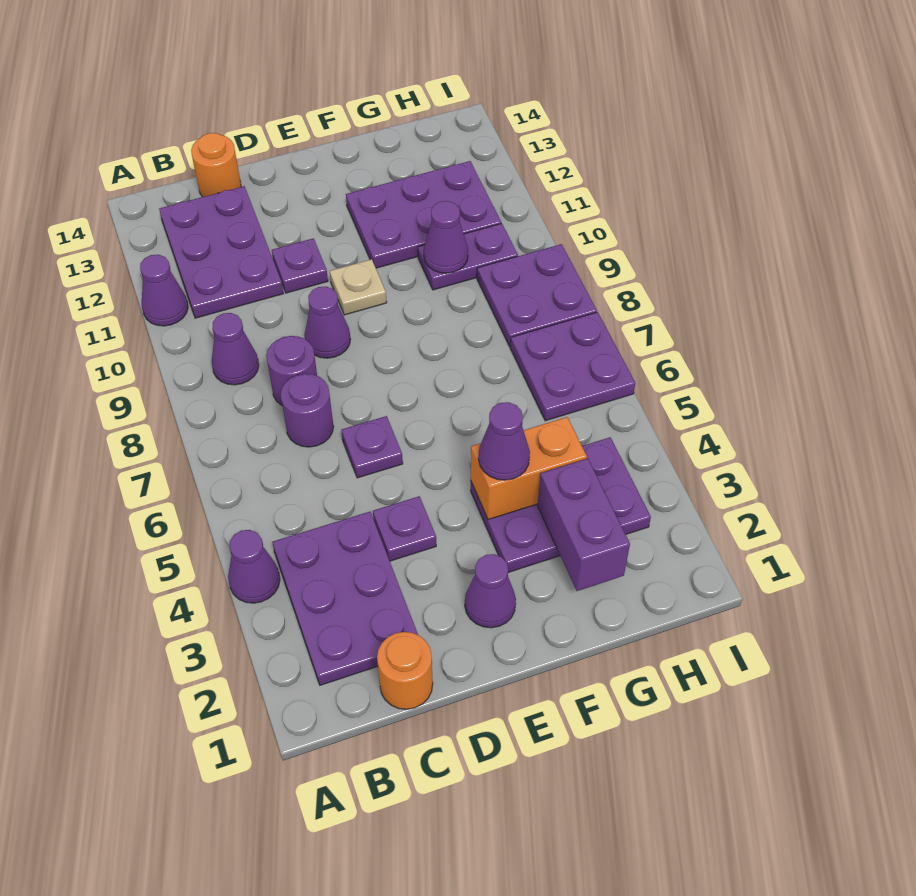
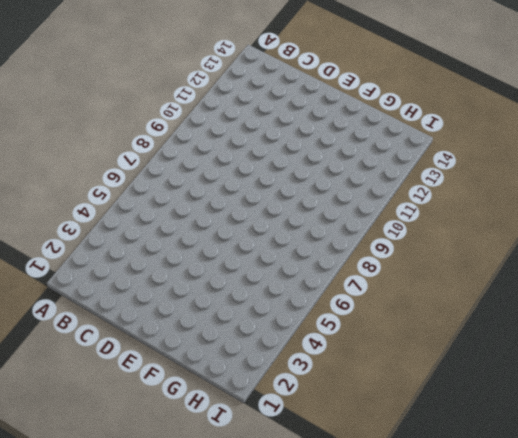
none -> purple 1x1 cone [228,530,280,603]
none -> purple 1x1 cone [140,255,188,326]
none -> purple 2x3 plate [272,512,418,685]

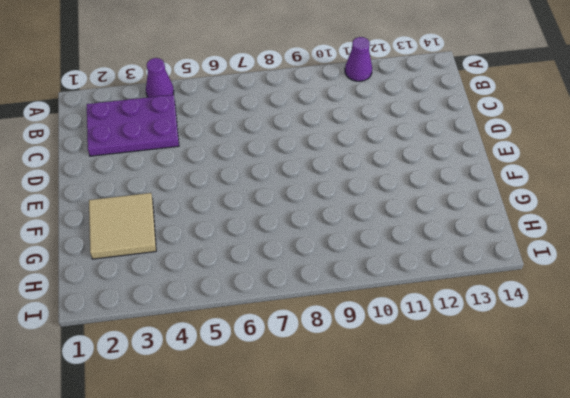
tan 2x2 tile [89,193,156,259] -> purple 2x3 plate [471,437,651,572]
none -> purple 1x1 cone [212,313,259,385]
none -> purple 2x3 plate [159,186,283,318]
none -> orange 1x1 round brick [377,632,433,709]

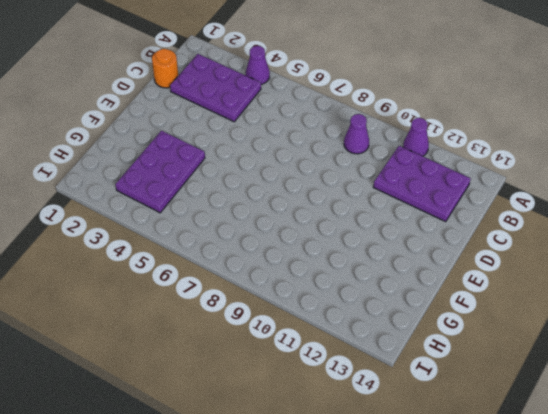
none -> purple 1x1 round brick [281,374,334,447]
none -> purple 1x1 round brick [266,336,317,405]
none -> orange 1x1 round brick [191,133,241,197]

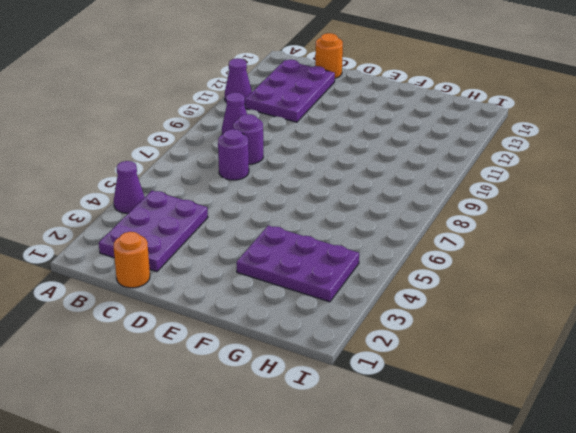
none -> purple 1x1 plate [373,496,436,561]
none -> purple 1x1 plate [341,416,403,478]
none -> purple 1x1 cone [304,287,351,358]

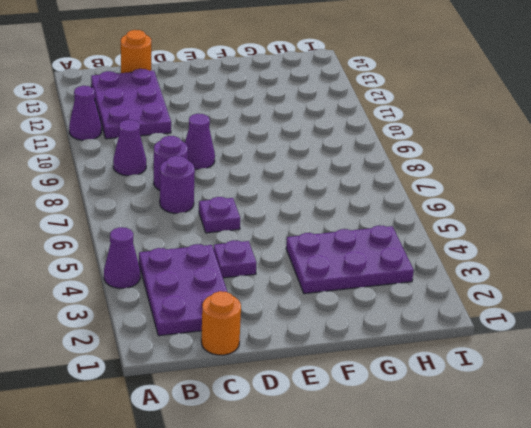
none -> purple 1x1 plate [272,238,328,293]
none -> purple 1x1 cone [465,554,516,628]
none -> tan 1x1 plate [330,259,387,315]

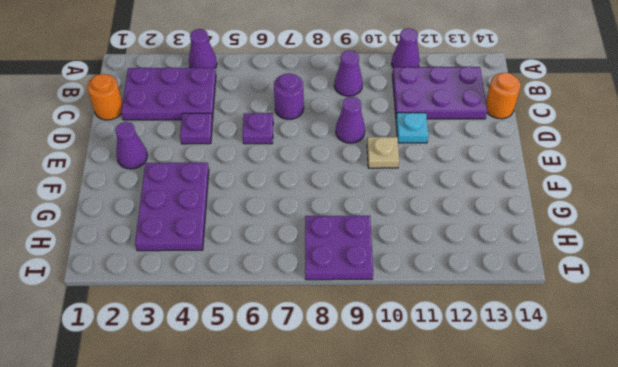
cyan 1x1 plate [396,113,429,143] -> purple 1x1 plate [272,238,328,293]
none -> purple 1x1 round brick [266,336,317,405]
none -> purple 2x3 plate [346,161,501,268]
none -> purple 1x2 plate [418,223,518,290]

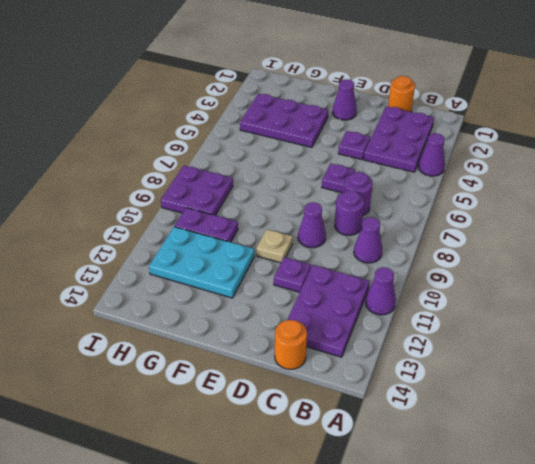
cyan 2x3 plate [149,227,254,298] -> purple 2x3 plate [346,161,501,268]
none -> purple 2x2 plate [510,312,635,421]
none -> orange 1x2 brick [471,417,587,520]
none -> purple 1x2 brick [538,459,630,591]

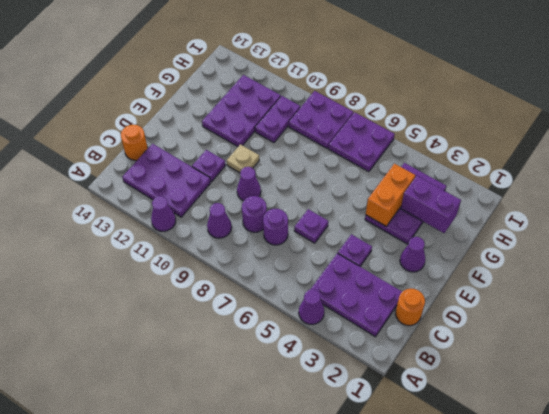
none -> purple 1x1 cone [424,201,468,273]
none -> purple 1x1 cone [478,402,530,480]

